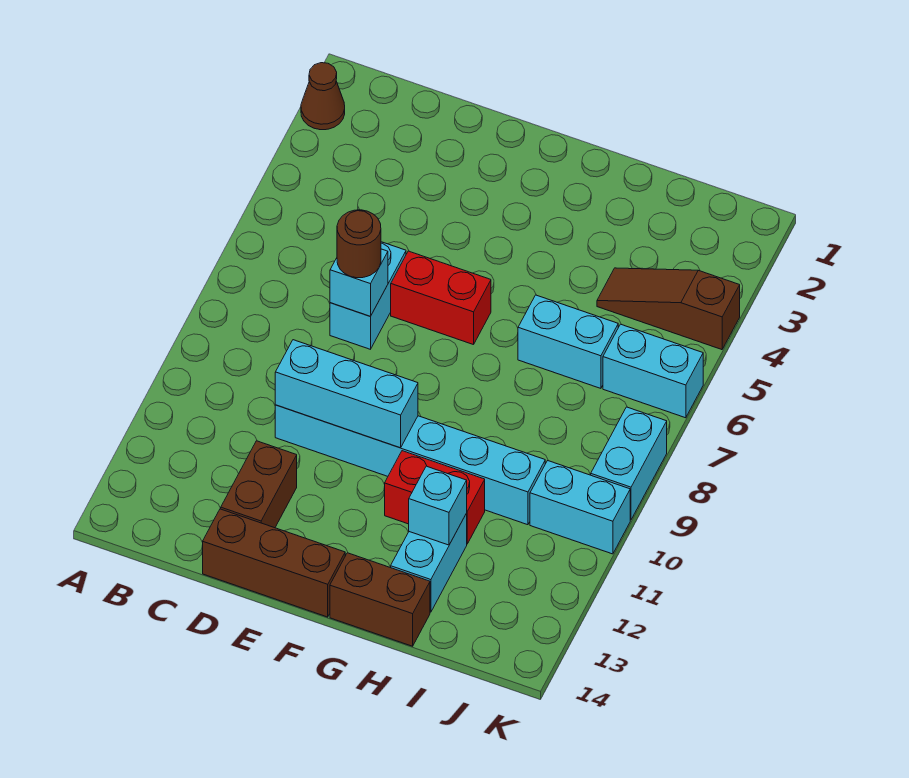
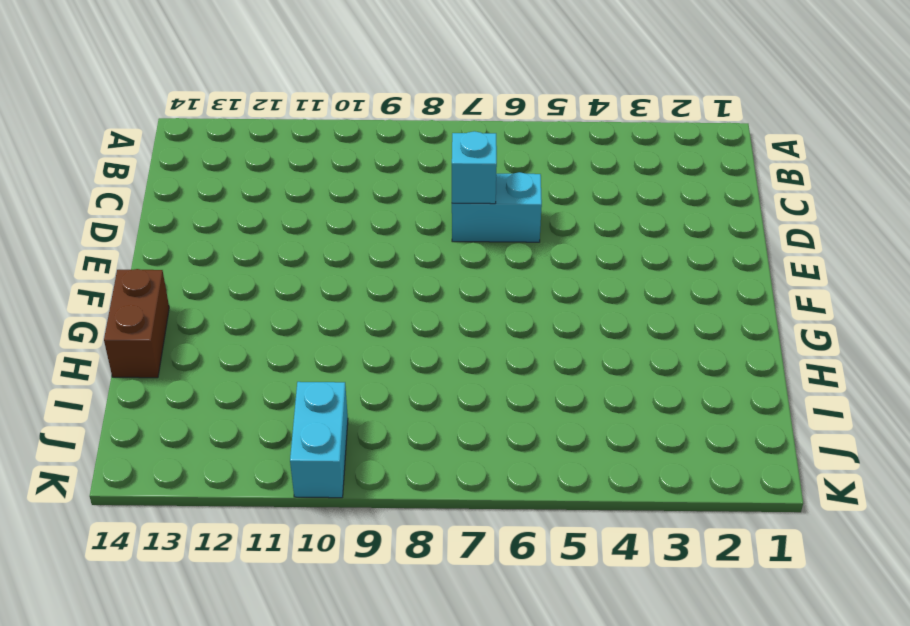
none -> brown 1x1 cone [301,63,345,130]
none -> cyan 1x6 brick [275,405,545,525]
none -> brown 1x2 brick [221,441,297,528]

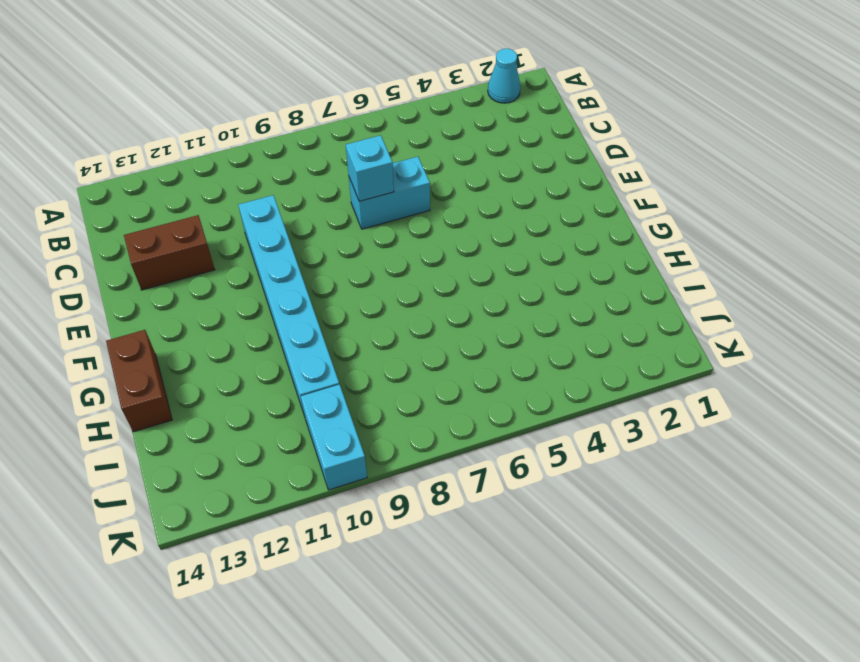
cyan 1x1 cone [488,49,520,103] -> brown 1x1 cone [301,63,345,130]
none -> brown 1x3 brick [203,509,345,617]
none -> red 1x2 brick [391,251,491,345]
none -> red 1x2 brick [385,451,485,544]

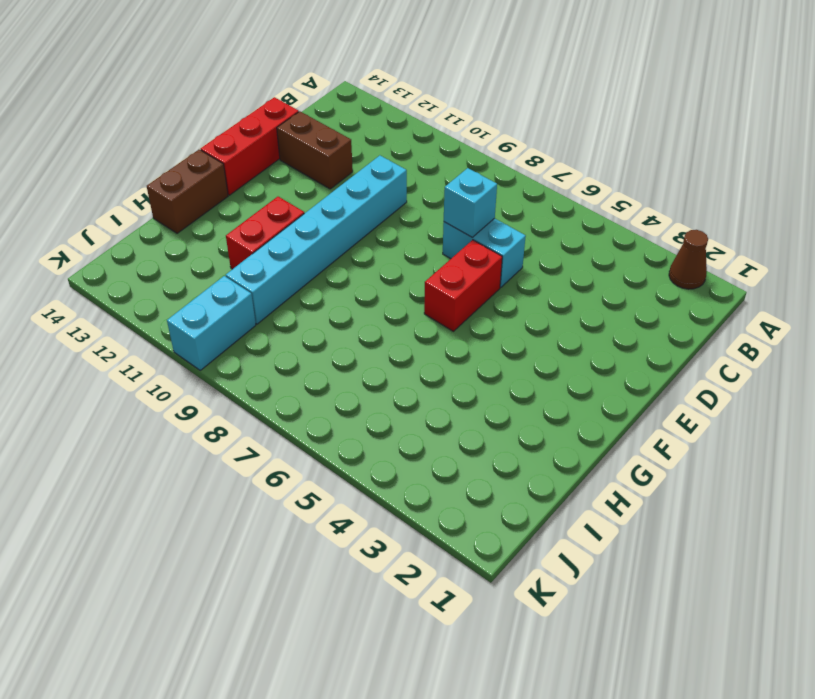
red 1x3 brick [201,97,299,195] -> brown 1x3 brick [203,509,345,617]
none -> cyan 1x2 brick [518,295,618,388]
none -> cyan 1x2 brick [391,514,467,612]
none -> brown 1x3 slope [597,268,740,350]

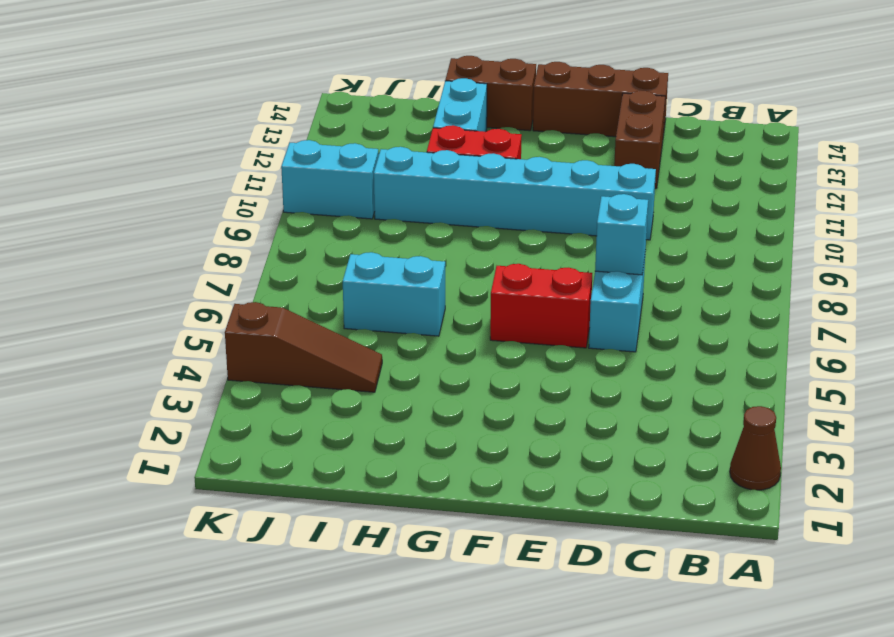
none -> cyan 1x2 brick [603,324,703,418]
none -> cyan 1x2 brick [591,407,667,520]
none -> cyan 1x3 brick [275,340,418,448]

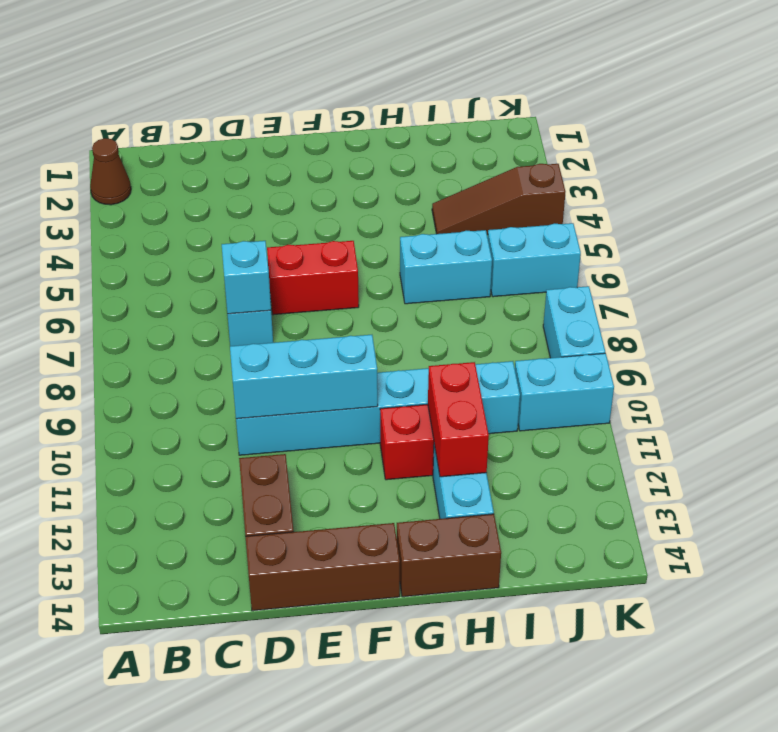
red 1x2 brick [428,362,489,477] -> cyan 1x1 brick [409,466,467,545]
none -> brown 1x1 round brick [337,210,381,278]

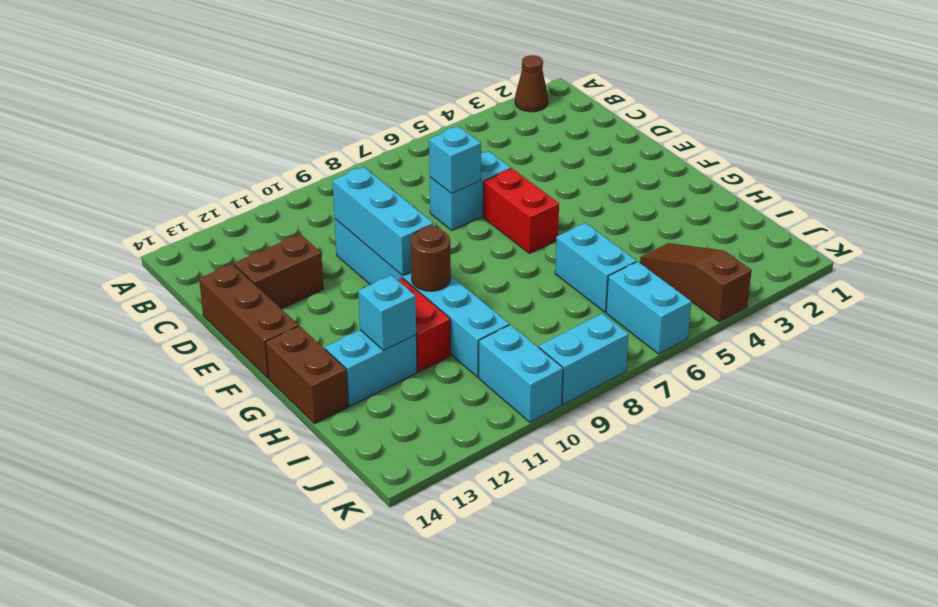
brown 1x1 round brick [411,226,451,291] -> brown 1x1 round brick moved to [337,210,381,278]

